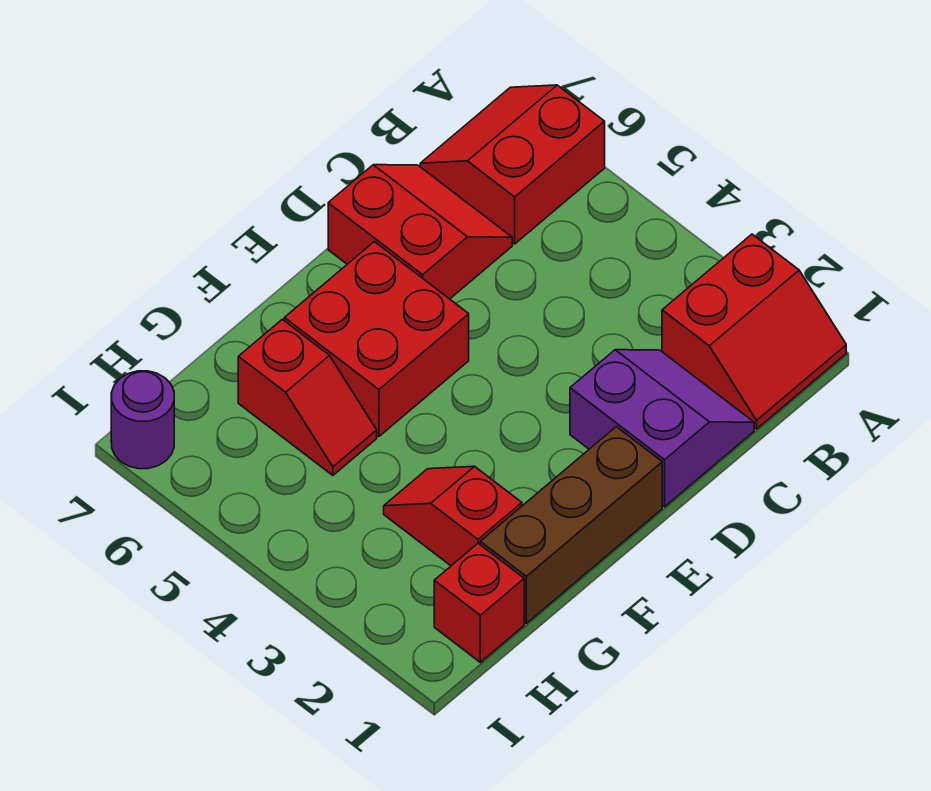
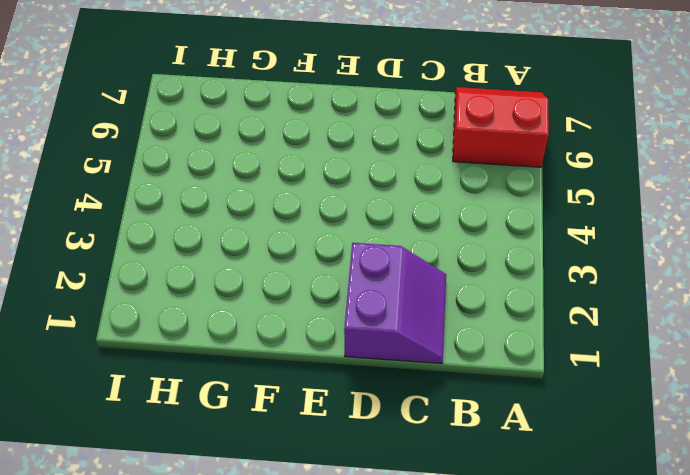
none -> red 2x2 slope [662,234,846,429]
none -> red 2x2 slope [328,165,512,299]

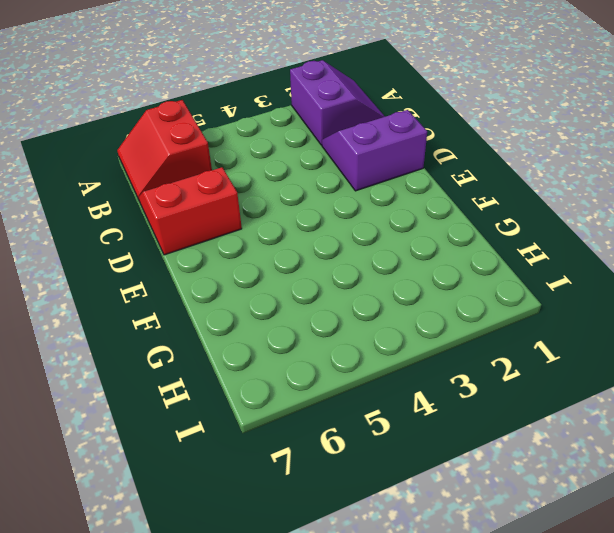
purple 2x2 slope [290,60,385,145] -> red 2x2 slope [662,234,846,429]
none -> brown 1x3 brick [480,427,662,623]
none -> red 2x2 brick [284,242,469,437]

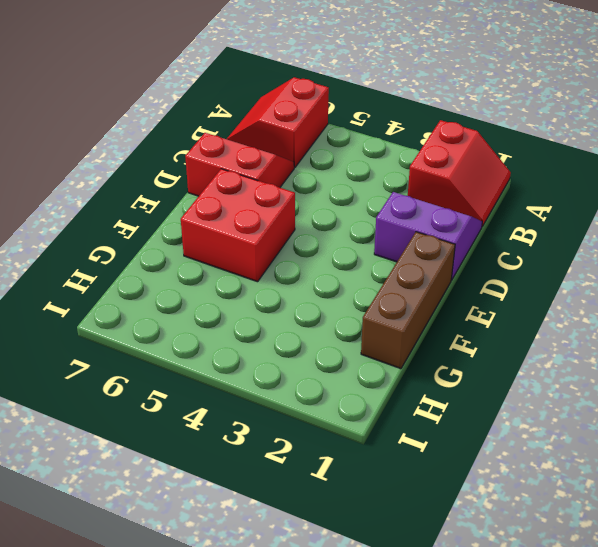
none -> red 1x2 slope [384,466,522,566]
none -> red 1x2 slope [238,319,377,475]

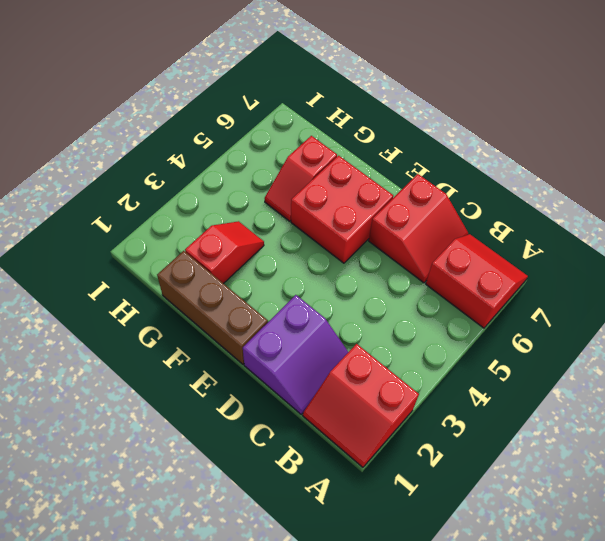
none -> red 1x1 brick [434,543,524,662]
none -> purple 1x1 round brick [111,371,174,469]

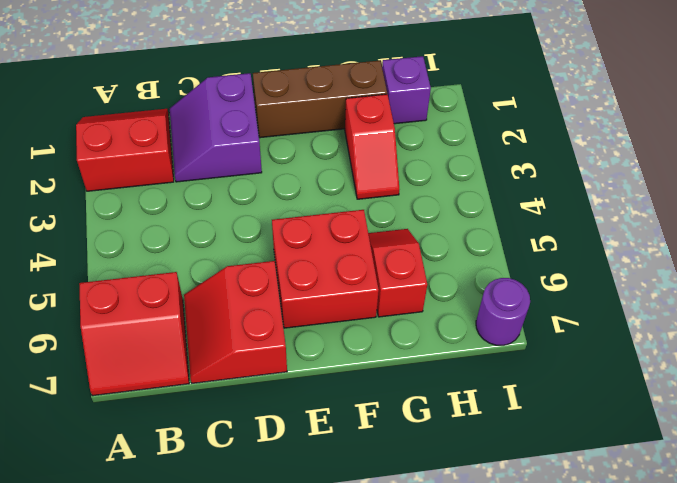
purple 1x1 brick [382,56,431,124] -> red 1x1 brick [434,543,524,662]

